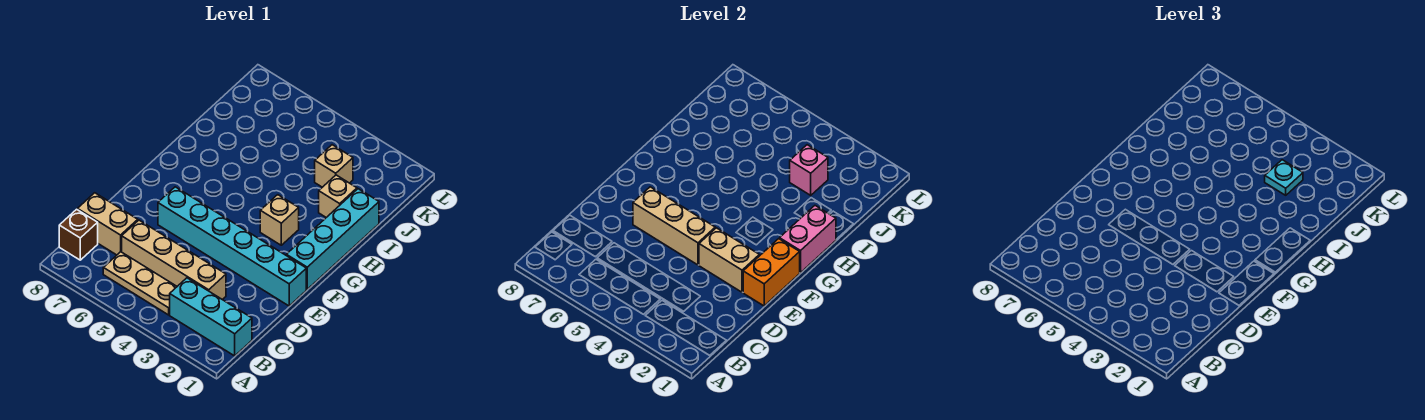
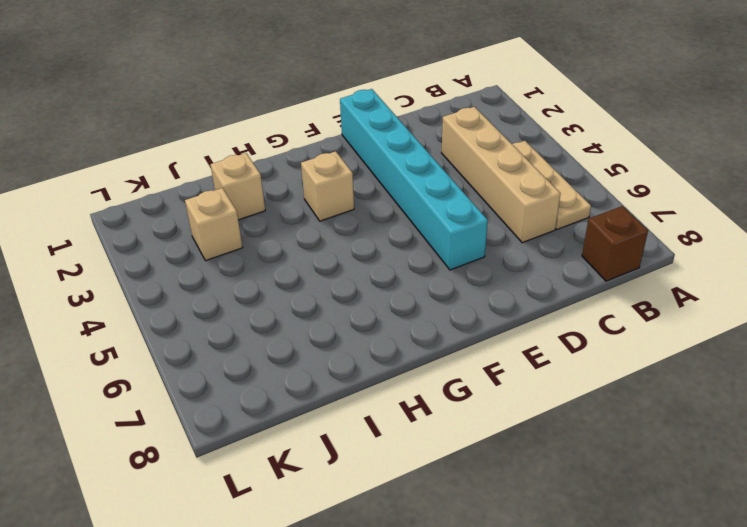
none -> cyan 1x3 brick [170,278,252,356]
none -> tan 1x2 brick [77,193,138,255]
none -> cyan 1x4 brick [286,189,379,289]

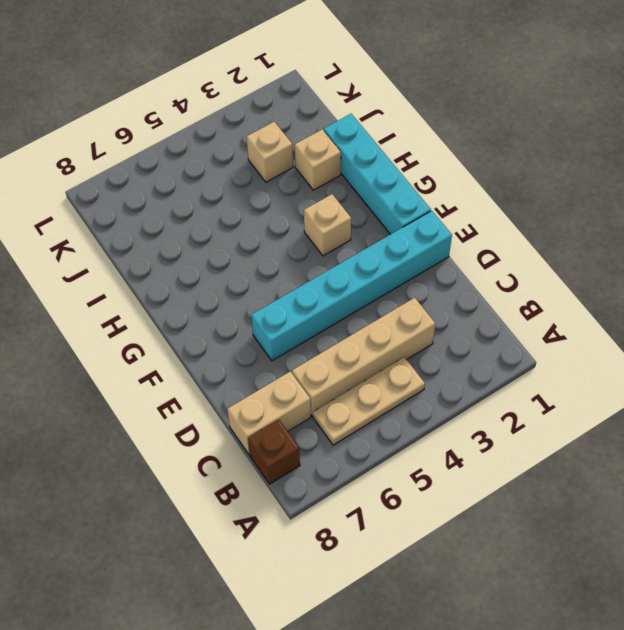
none -> cyan 1x3 brick [170,278,252,356]
none -> orange 1x2 brick [743,239,800,306]
none -> tan 1x2 brick [699,228,759,292]

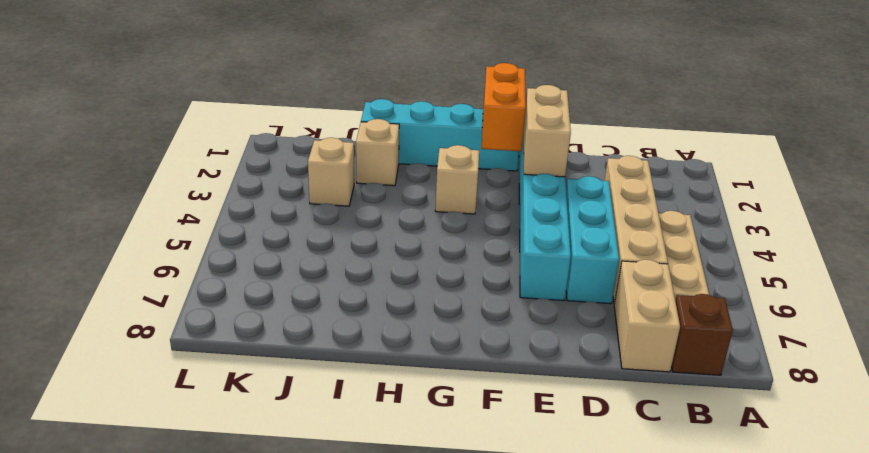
cyan 1x3 brick [566,176,619,304] -> cyan 1x3 brick moved to [170,278,252,356]
orange 1x2 brick [481,63,526,151] -> orange 1x2 brick turned to [743,239,800,306]
none -> tan 1x3 brick [633,187,715,265]
none -> pink 1x2 brick [780,206,836,273]
none -> pink 1x1 brick [790,145,828,195]

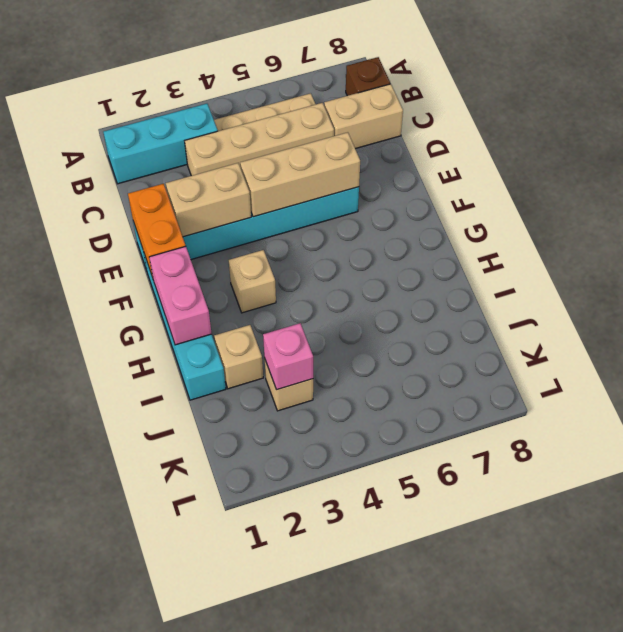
none -> cyan 1x1 plate [1265,160,1303,195]

